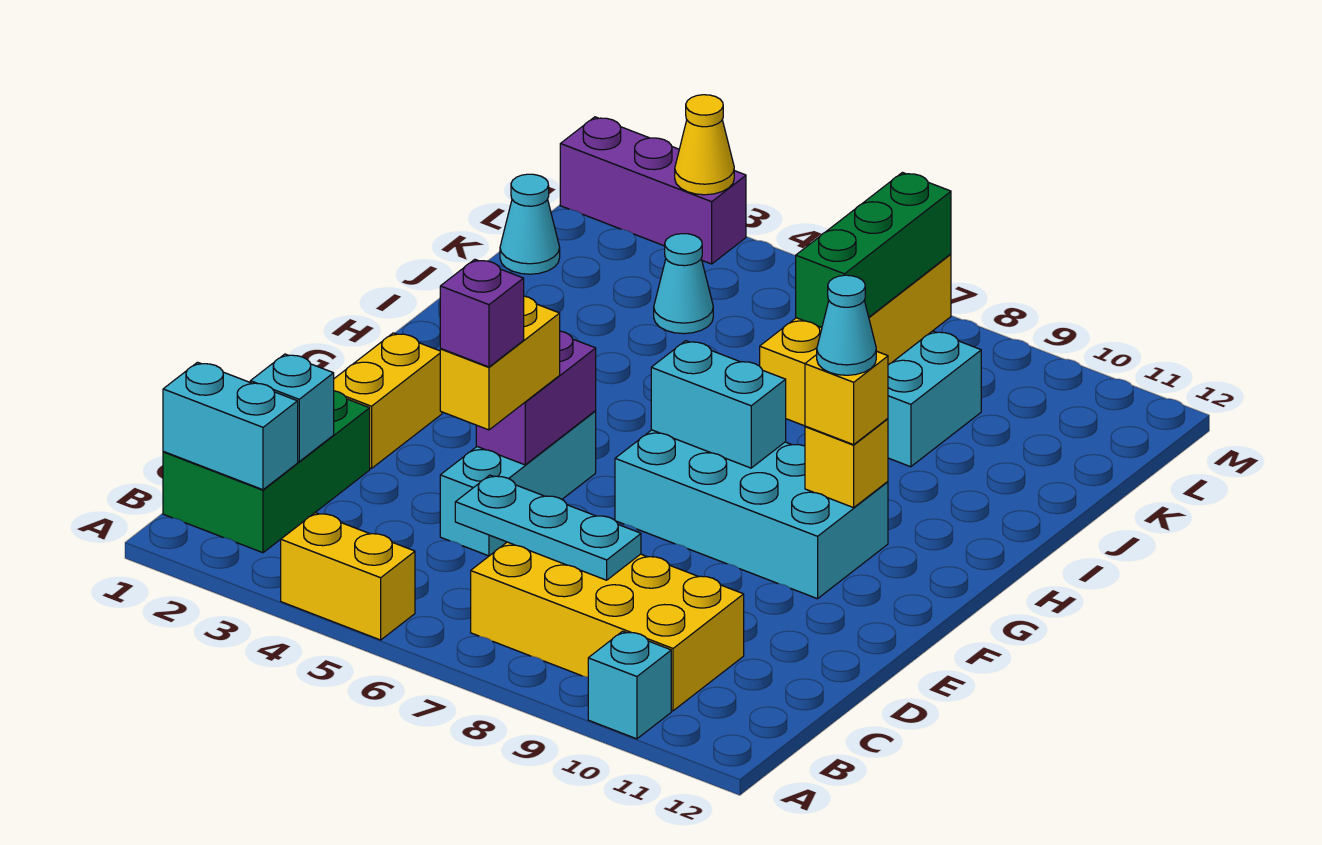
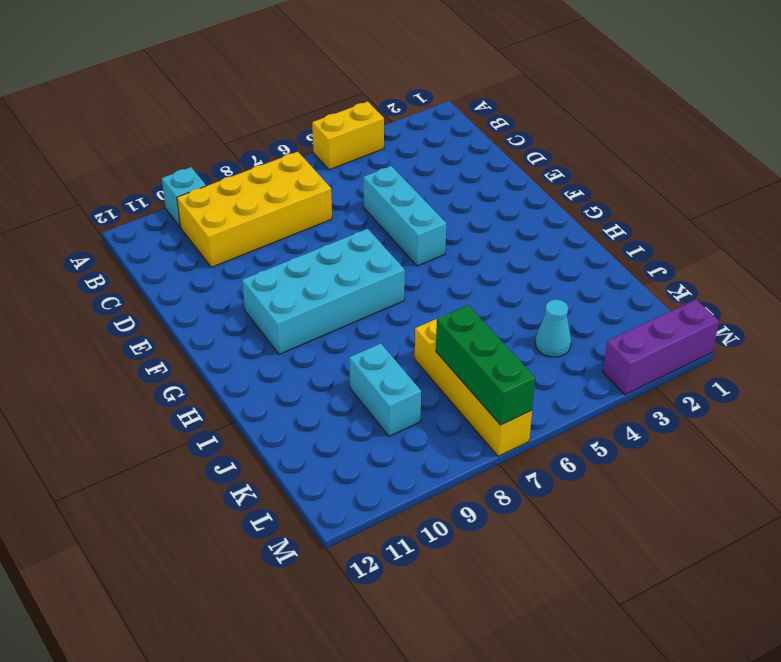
none -> green 2x3 brick [163,391,370,553]
none -> yellow 1x2 brick [334,333,442,469]
none -> cyan 1x1 cone [500,174,560,274]

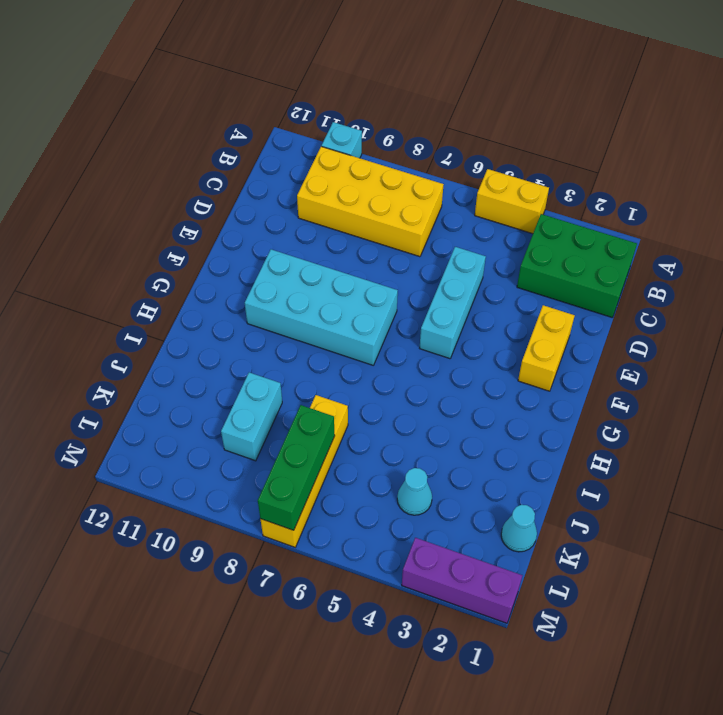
green 2x3 brick [517,214,637,317] -> green 2x3 brick turned to [163,391,370,553]
none -> cyan 1x2 brick [163,362,298,490]
none -> cyan 1x1 brick [250,354,334,462]
none -> cyan 1x3 plate [455,475,641,580]

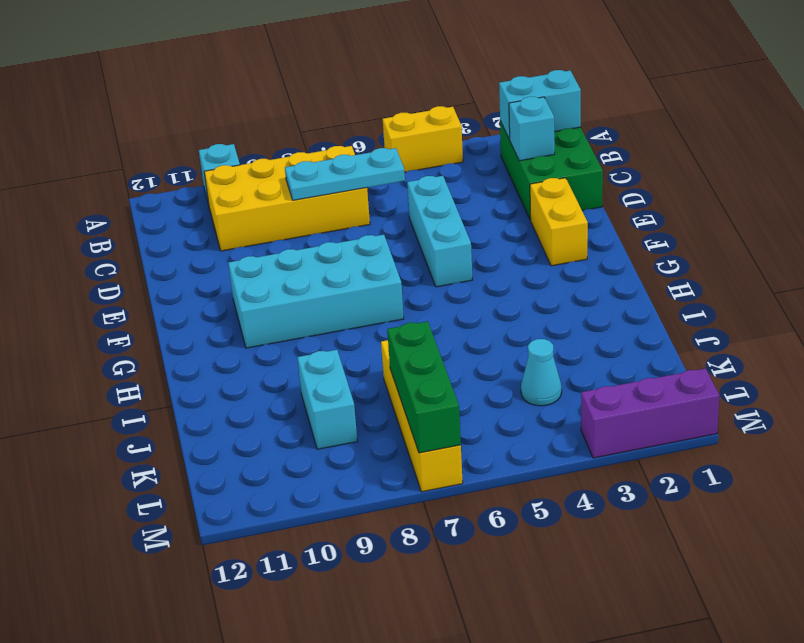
none -> cyan 1x1 cone [500,174,560,274]
none -> purple 1x2 brick [476,331,596,465]
none -> cyan 1x2 brick [651,341,786,468]

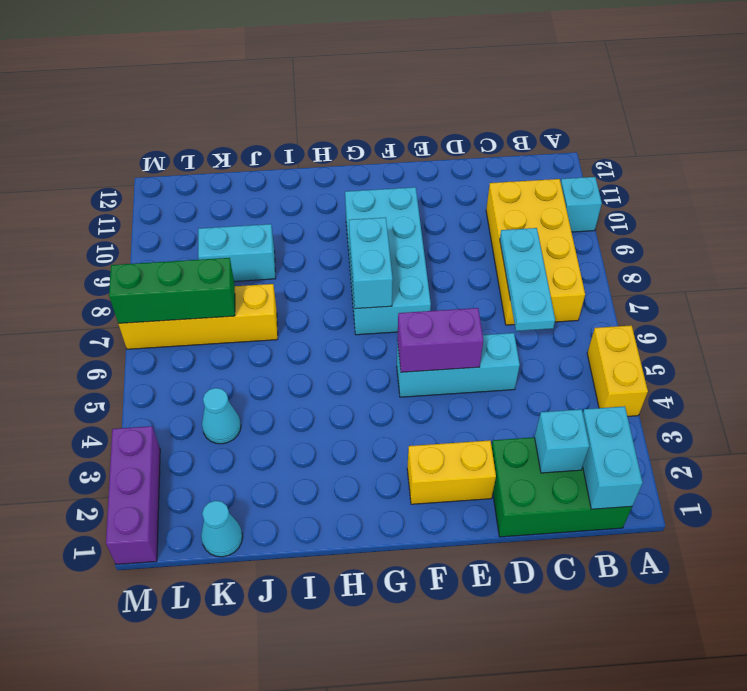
none -> yellow 1x1 brick [805,419,888,508]
none -> yellow 1x1 cone [675,95,734,195]
none -> yellow 1x2 brick [440,296,560,430]

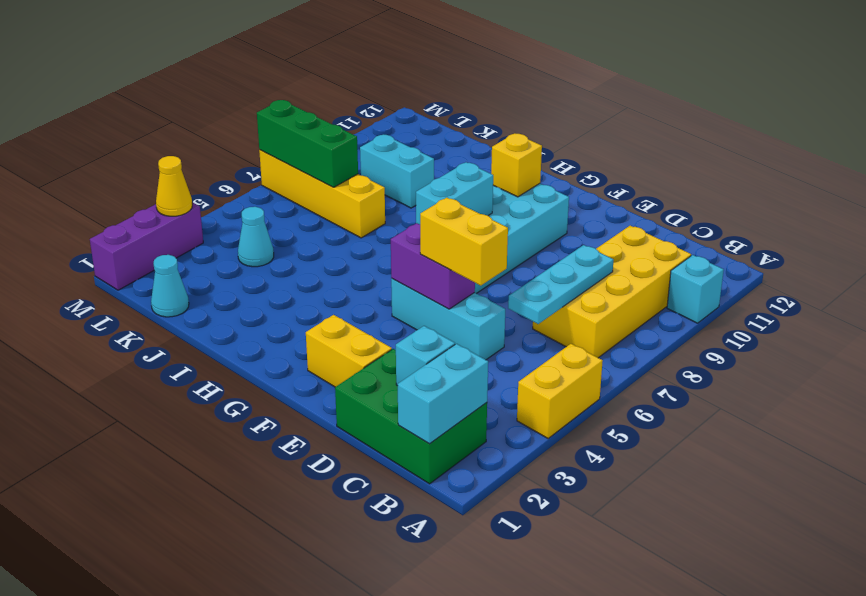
none -> yellow 1x1 brick [805,351,888,445]
none -> purple 1x1 brick [440,259,524,367]
none -> cyan 1x1 cone [817,275,876,375]

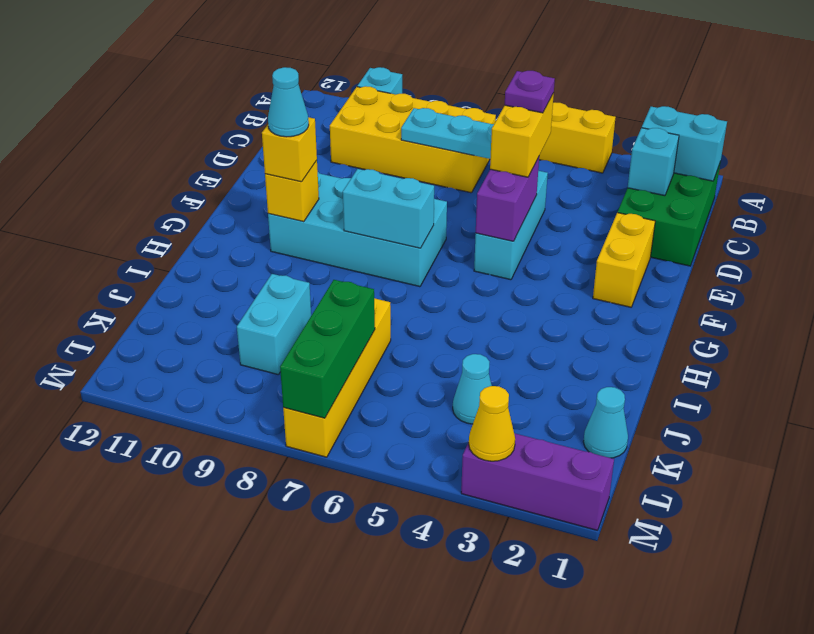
purple 1x1 plate [505,71,555,113] -> purple 1x1 brick [440,259,524,367]

